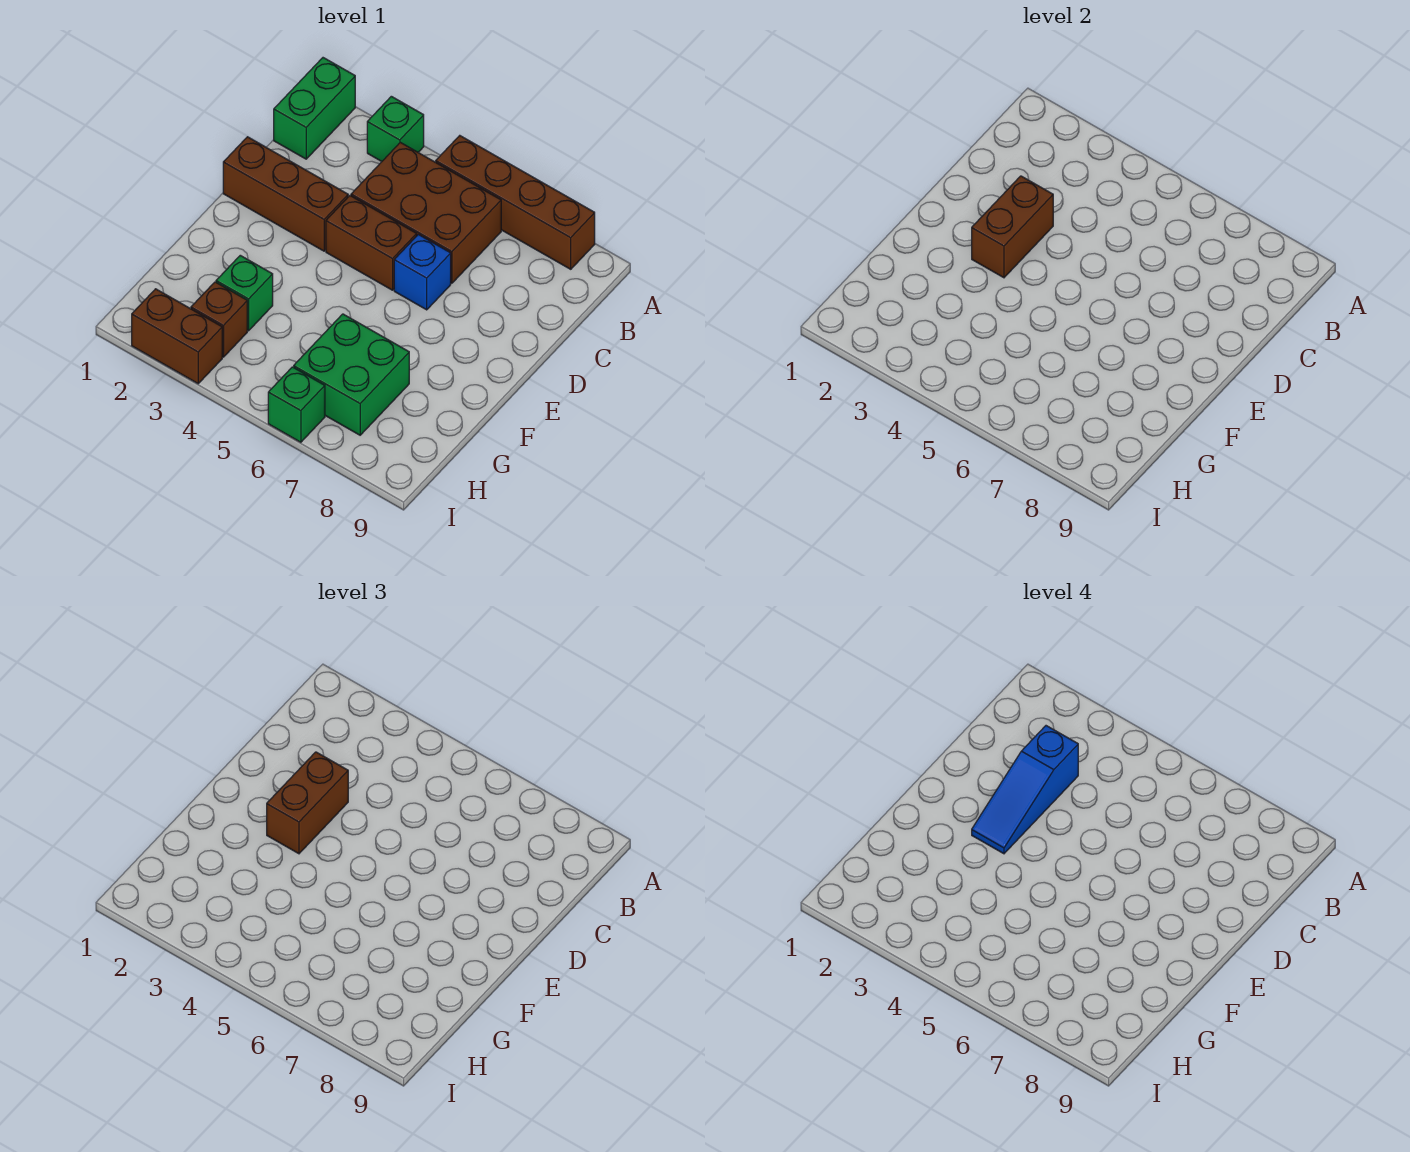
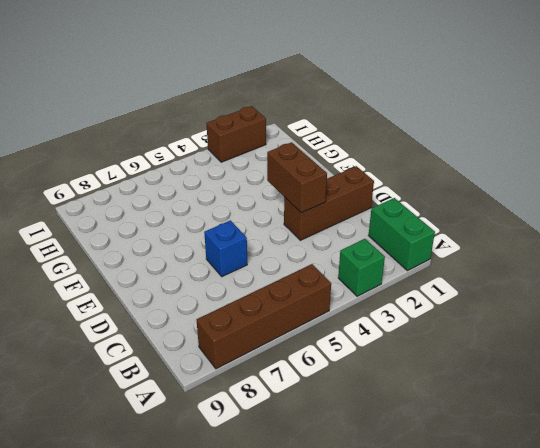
none -> brown 2x3 brick [351,142,501,283]
none -> brown 1x2 brick [326,196,417,290]
none -> green 1x1 brick [216,255,273,331]

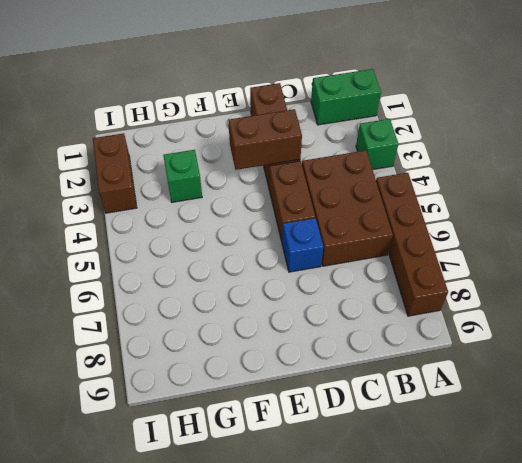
none -> green 2x2 brick [294,314,409,435]
none -> brown 1x1 brick [191,282,247,357]
none -> green 1x1 brick [268,367,325,442]

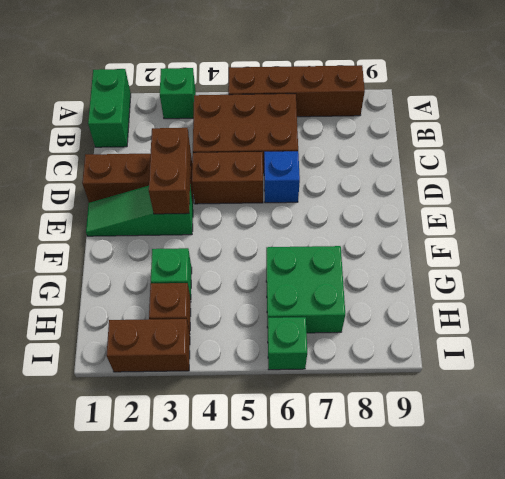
green 1x3 slope [86,186,193,236] -> none
none -> brown 1x2 brick [267,752,348,854]
none -> blue 1x3 slope [972,726,1078,854]

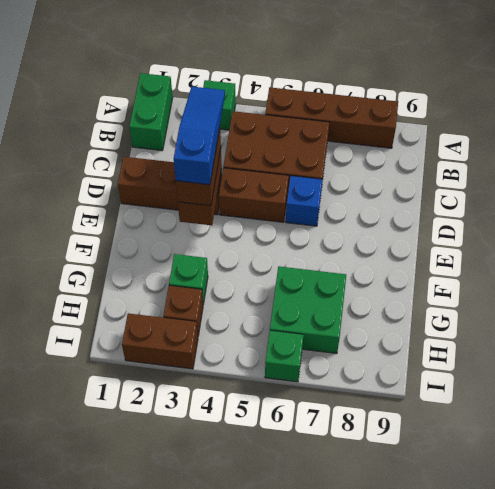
blue 1x3 slope [174,87,225,185] -> blue 1x3 slope turned to [972,726,1078,854]

